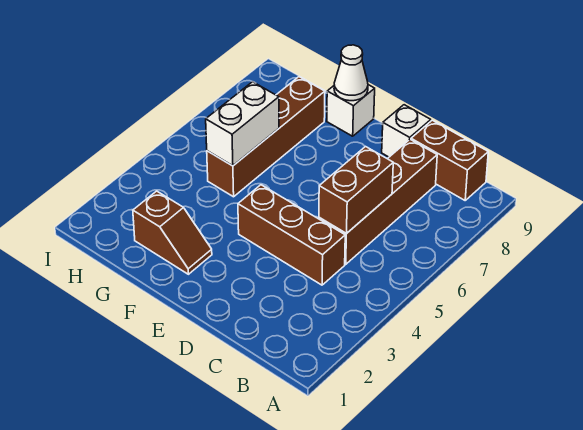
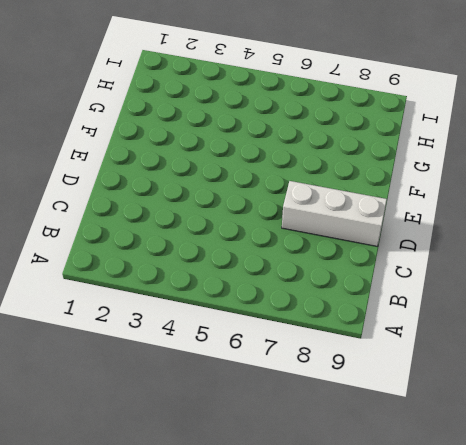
white 1x3 brick [282,181,387,246] -> white 1x1 brick [382,105,431,157]
none -> brown 1x2 brick [411,120,488,200]
none -> brown 1x3 brick [238,185,345,285]

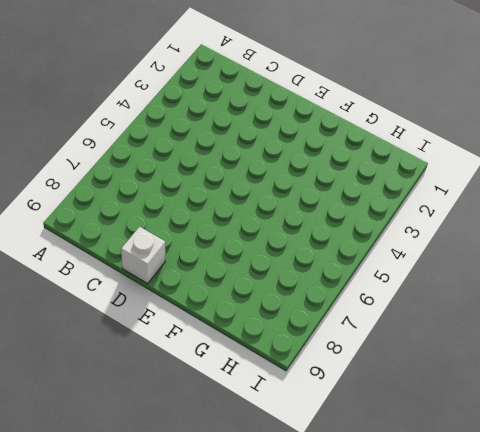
none -> brown 1x2 brick [411,120,488,200]
none -> brown 1x3 brick [238,185,345,285]

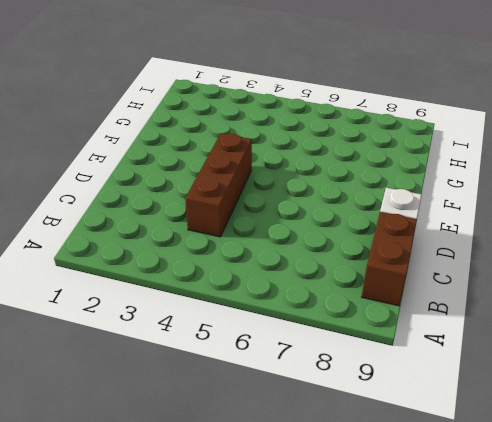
none -> brown 1x4 brick [319,140,437,264]
none -> brown 1x2 slope [133,191,212,274]

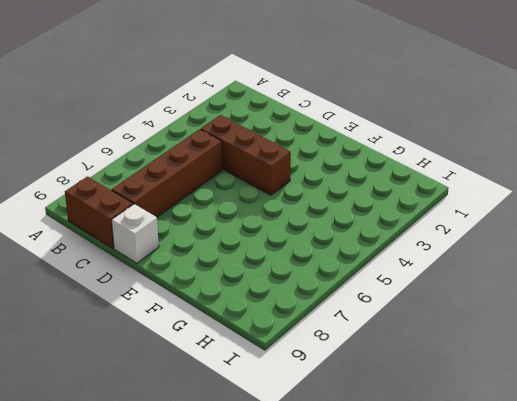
none -> brown 1x2 slope [133,191,212,274]
none -> white 1x1 brick [327,85,375,136]

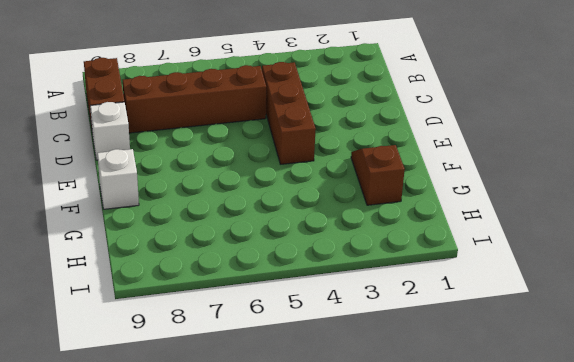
none -> brown 1x4 brick [207,77,325,197]
none -> brown 1x2 brick [319,147,393,234]

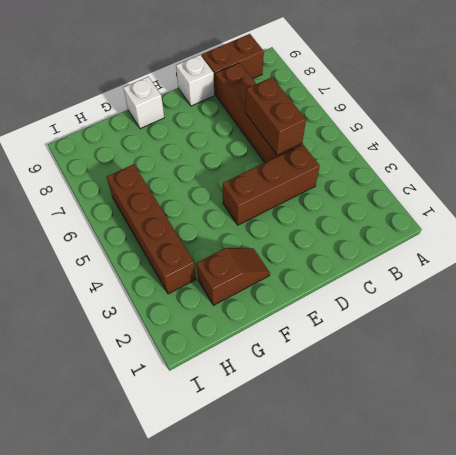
brown 1x4 brick [107,164,196,294] -> brown 1x4 brick moved to [207,77,325,197]
none -> white 1x1 cone [334,45,368,101]
none -> white 1x2 brick [206,82,279,166]

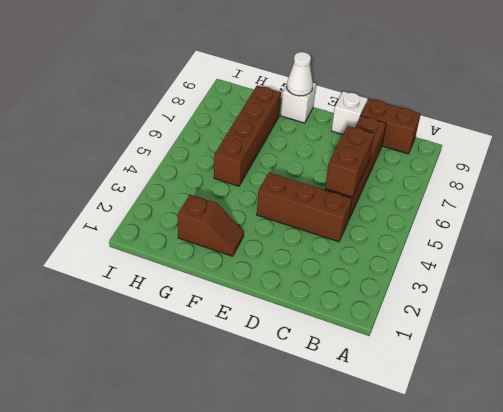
none -> white 1x2 brick [206,82,279,166]

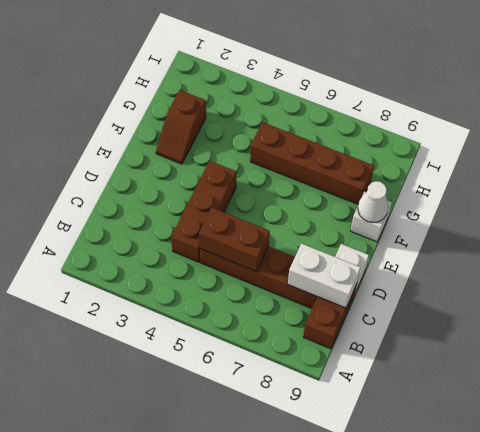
white 1x2 brick [288,244,361,308] -> white 1x2 brick moved to [206,82,279,166]

